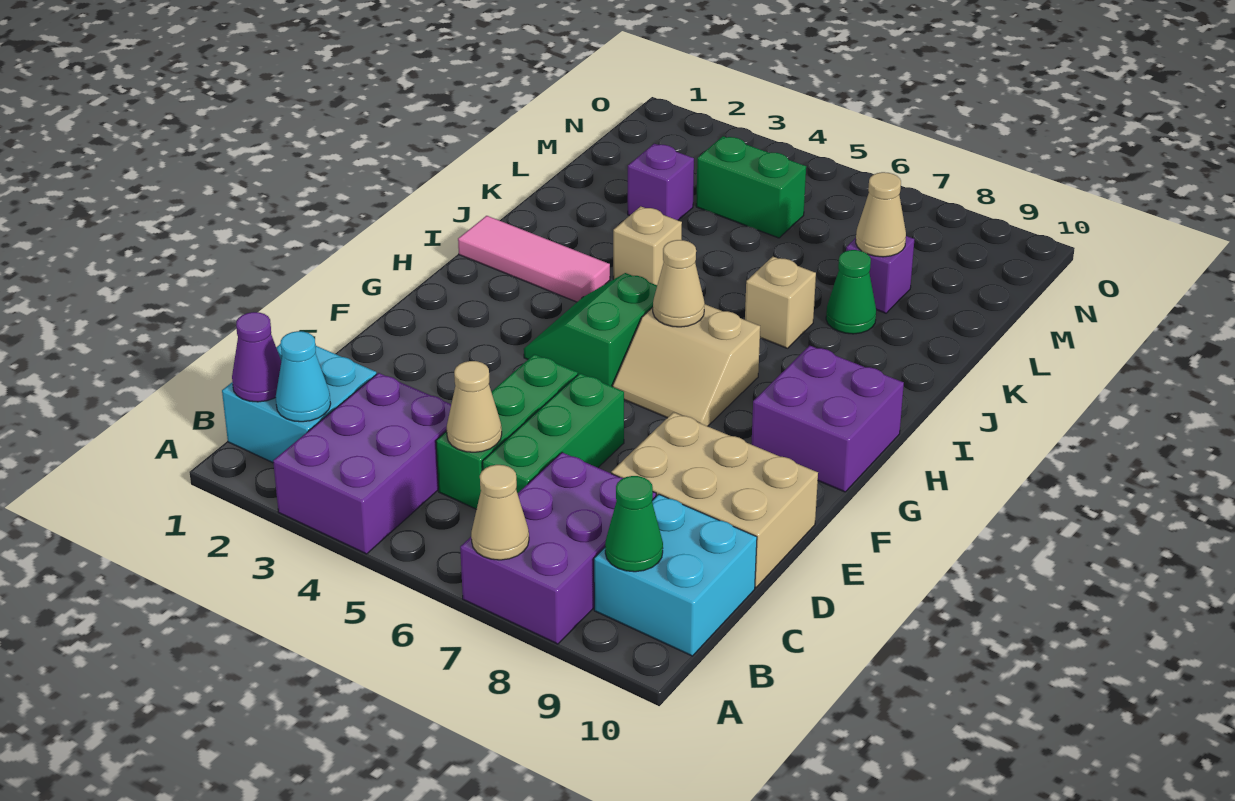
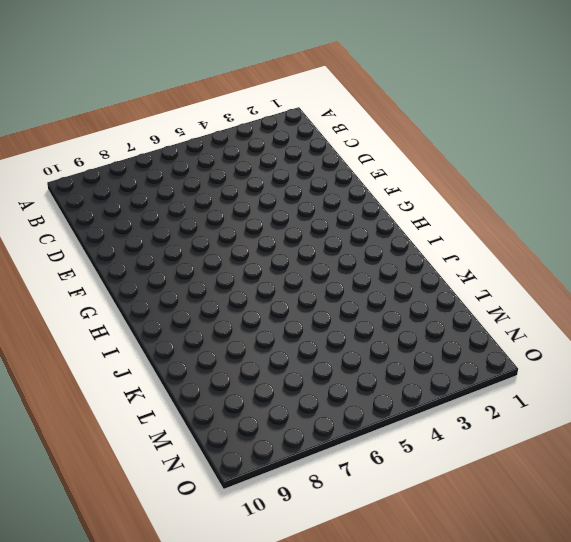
none -> purple 2x3 brick [273,373,451,554]
none -> purple 2x3 brick [460,452,656,644]
none -> cyan 2x2 brick [222,343,377,463]

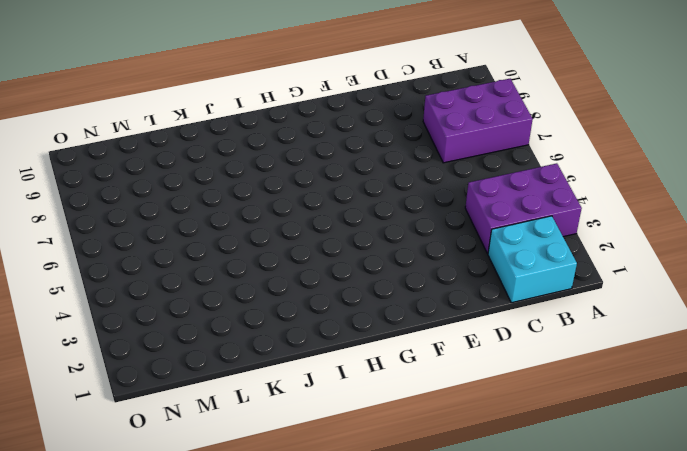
none -> cyan 2x2 brick [594,494,757,656]
none -> green 1x3 brick [436,354,578,509]
none -> green 1x3 brick [483,373,624,493]

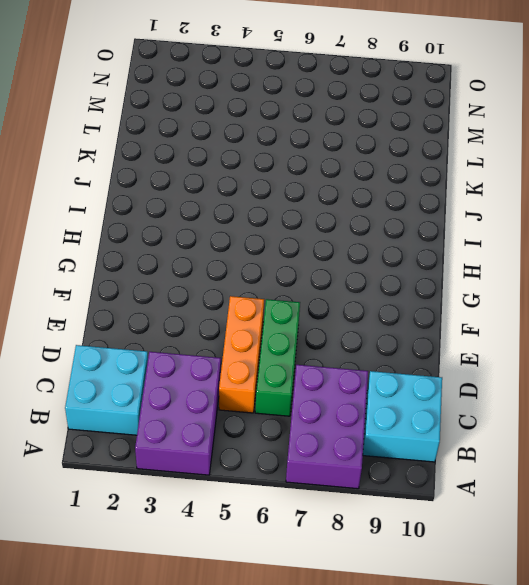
orange 1x3 brick [219,296,264,413] -> green 1x3 brick [436,354,578,509]
none -> tan 2x3 brick [611,412,818,588]
none -> green 2x2 slope [524,273,657,387]
none -> tan 2x2 slope [613,304,760,426]

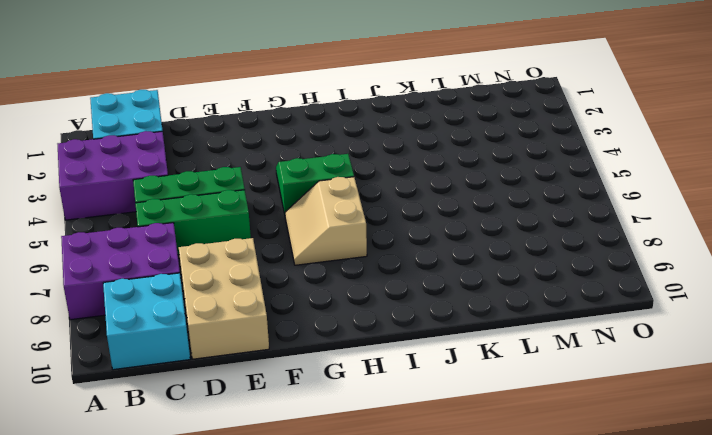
none -> purple 2x2 brick [751,346,904,492]
none -> pink 1x3 tile [458,216,610,302]
none -> tan 1x1 brick [613,206,682,285]

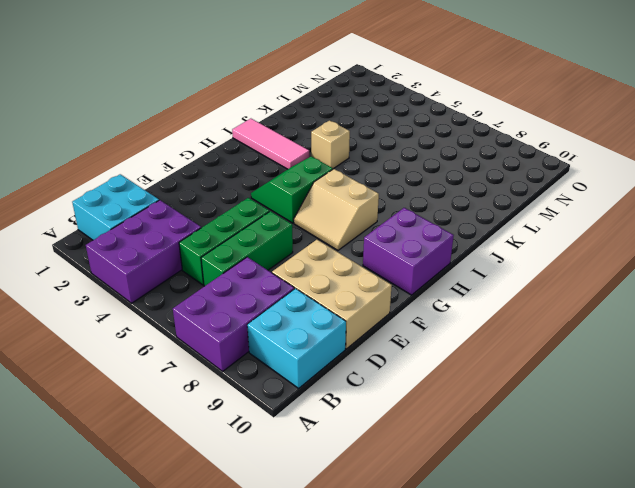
none -> tan 1x1 brick [745,257,816,348]
none -> green 1x1 cone [826,250,876,334]
none -> purple 1x1 brick [628,144,694,220]

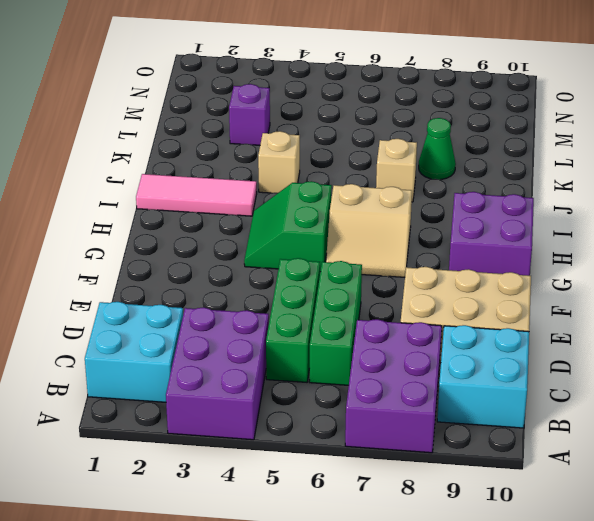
none -> purple 1x1 brick [846,236,914,313]
none -> green 1x2 brick [696,136,806,238]
none -> tan 1x1 cone [471,465,529,560]

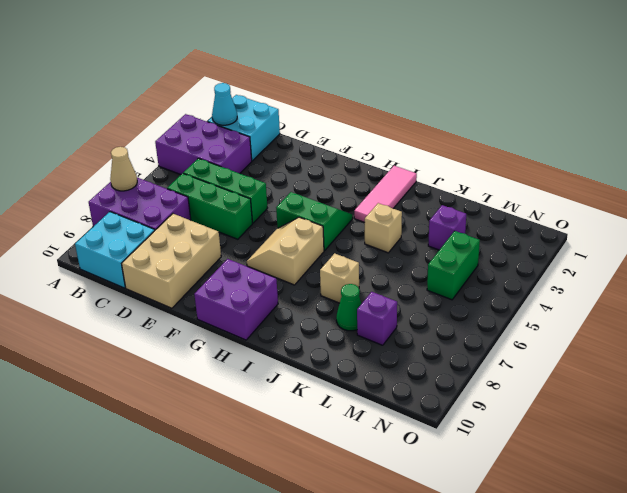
none -> purple 1x1 cone [232,312,281,402]
none -> green 1x1 cone [605,476,663,572]
none -> tan 1x1 cone [447,361,502,452]

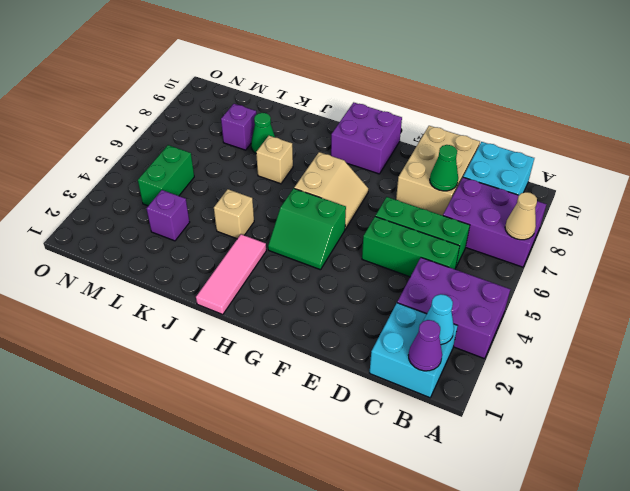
green 1x1 cone [430,145,458,191] -> green 1x1 cone moved to [605,476,663,572]
none -> tan 1x1 cone [447,361,502,452]
none -> tan 1x1 cone [653,240,705,327]
none -> tan 1x1 cone [856,172,906,257]

